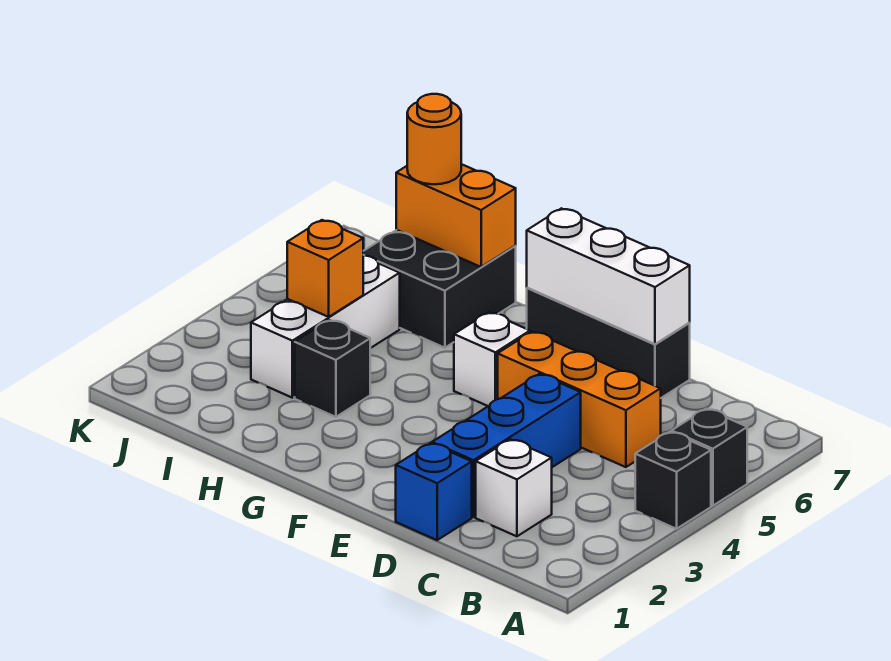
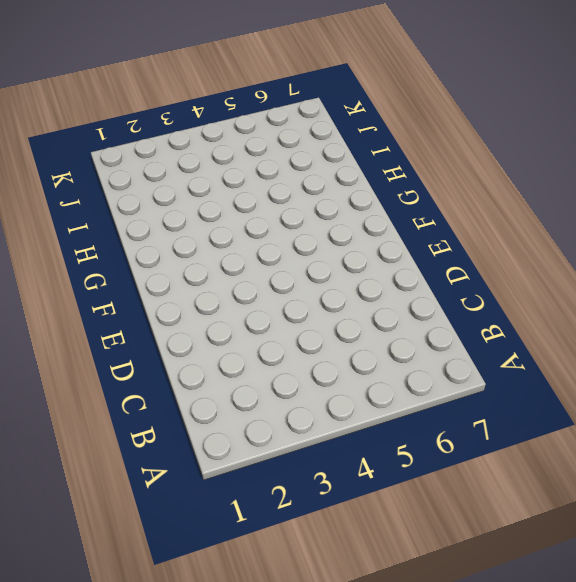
none -> black 1x1 brick [635,432,711,529]
none -> black 1x1 brick [672,409,747,506]
none -> white 1x1 brick [476,439,552,536]

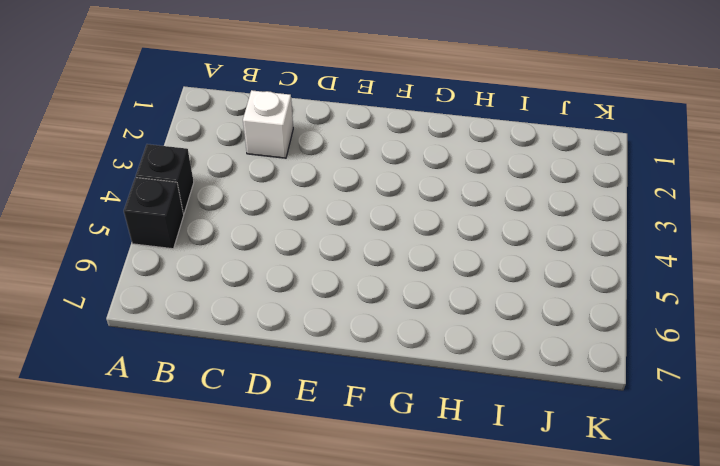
none -> orange 1x3 brick [498,332,661,467]
none -> blue 1x1 brick [396,443,472,540]
none -> blue 1x3 brick [432,374,581,517]

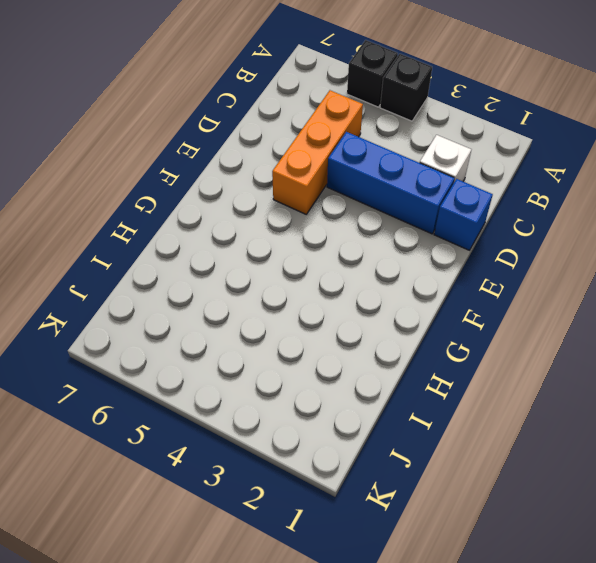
none -> black 1x3 brick [527,288,690,398]
none -> white 1x1 brick [454,312,530,406]
none -> black 1x1 brick [295,320,370,417]

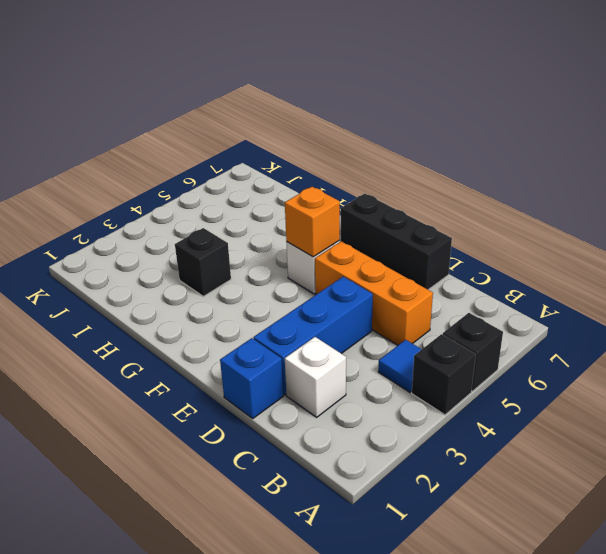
blue 1x1 tile [378,340,422,392] -> none
orange 1x1 brick [285,187,340,257] -> orange 1x1 brick moved to [287,220,363,317]
none -> black 2x2 brick [363,230,516,348]
none -> white 1x3 brick [251,255,400,398]
none -> white 1x3 brick [527,208,690,344]

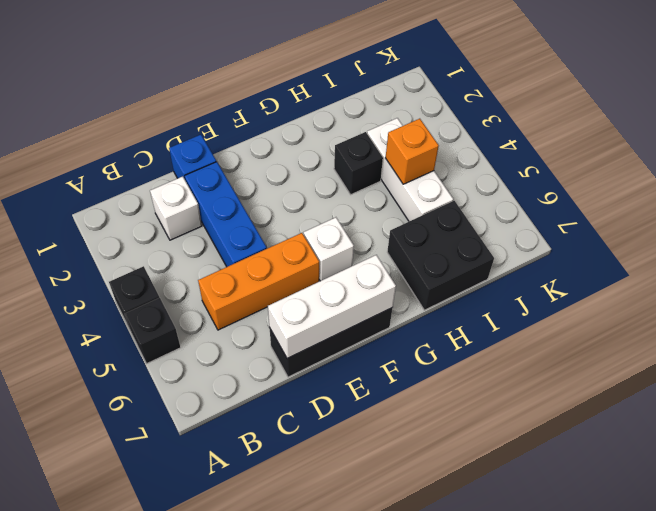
none -> orange 1x2 brick [396,164,516,267]
none -> orange 1x1 round brick [407,94,461,184]

